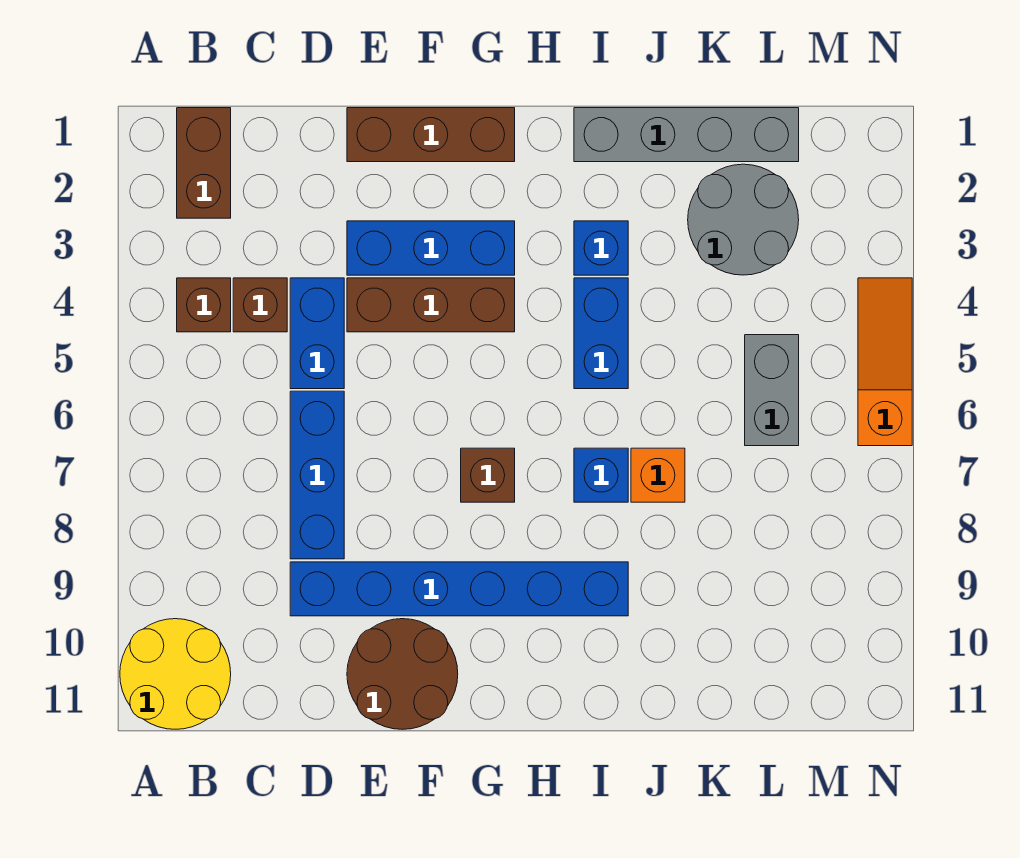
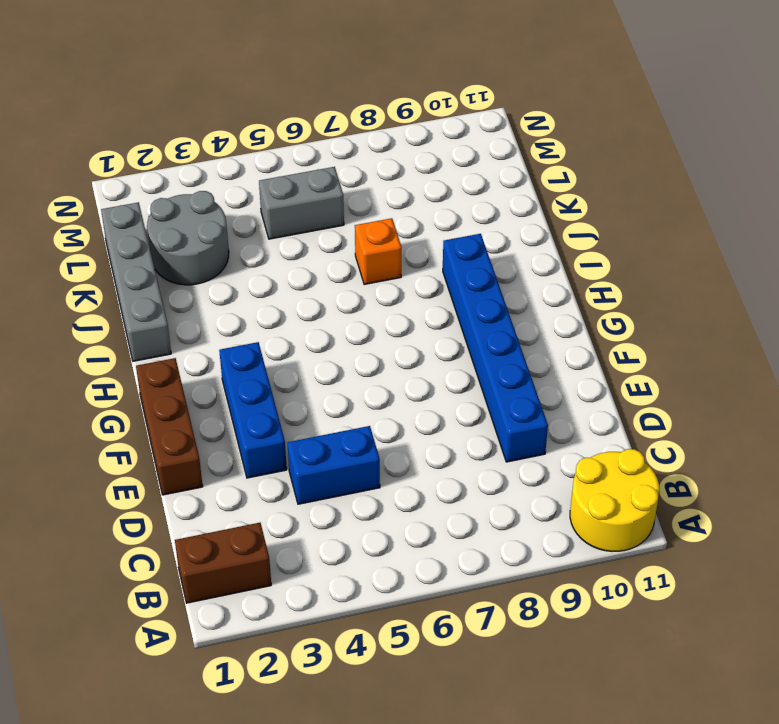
none -> brown 1x1 brick [177,278,231,332]
none -> brown 1x1 brick [233,278,287,332]
none -> blue 1x3 brick [290,391,344,559]

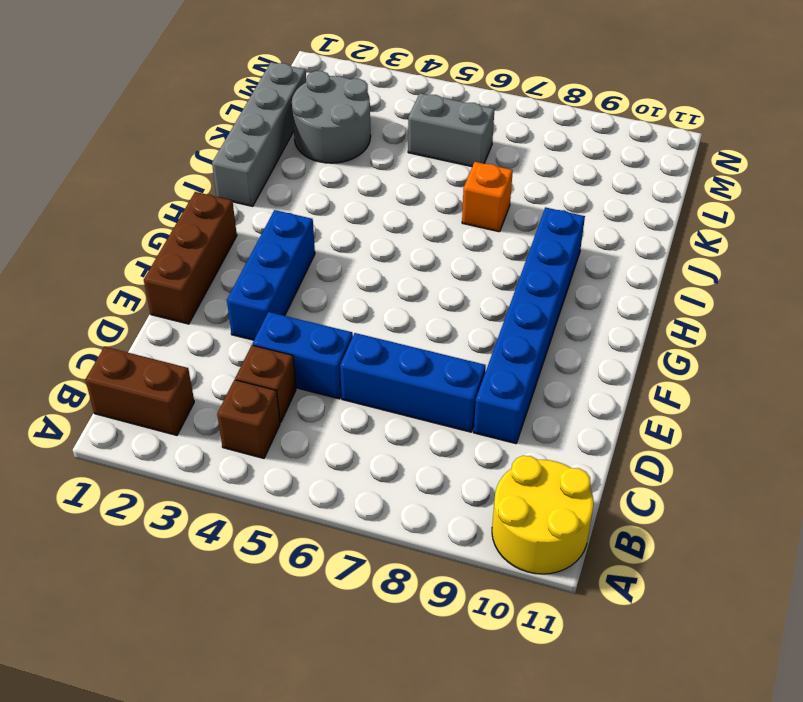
none -> brown 1x3 brick [347,278,515,332]
none -> brown 2x2 round brick [347,619,458,729]
none -> brown 1x1 brick [461,448,515,502]

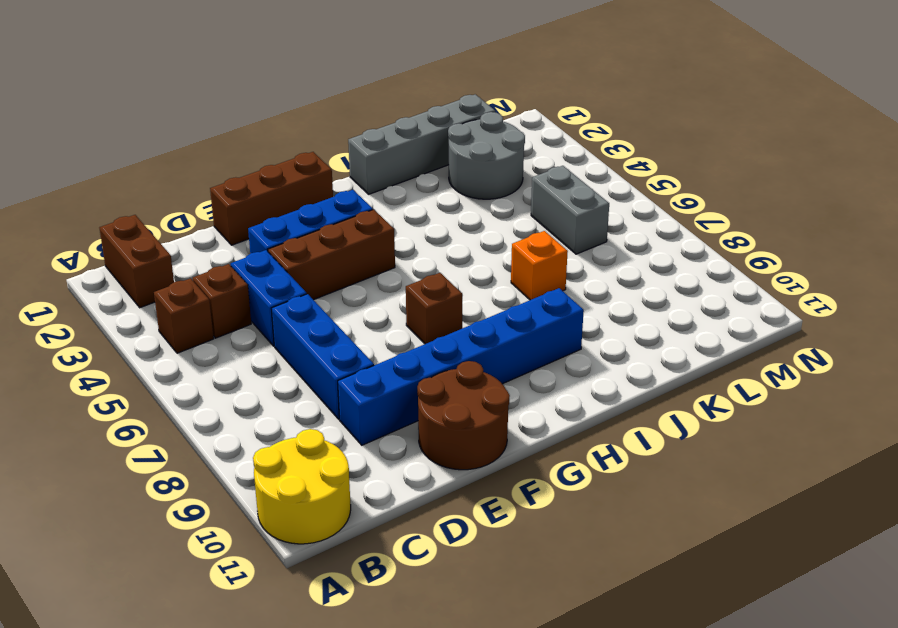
none -> blue 1x1 brick [574,221,628,275]
none -> blue 1x2 brick [574,278,628,389]
none -> blue 1x1 brick [574,448,628,502]

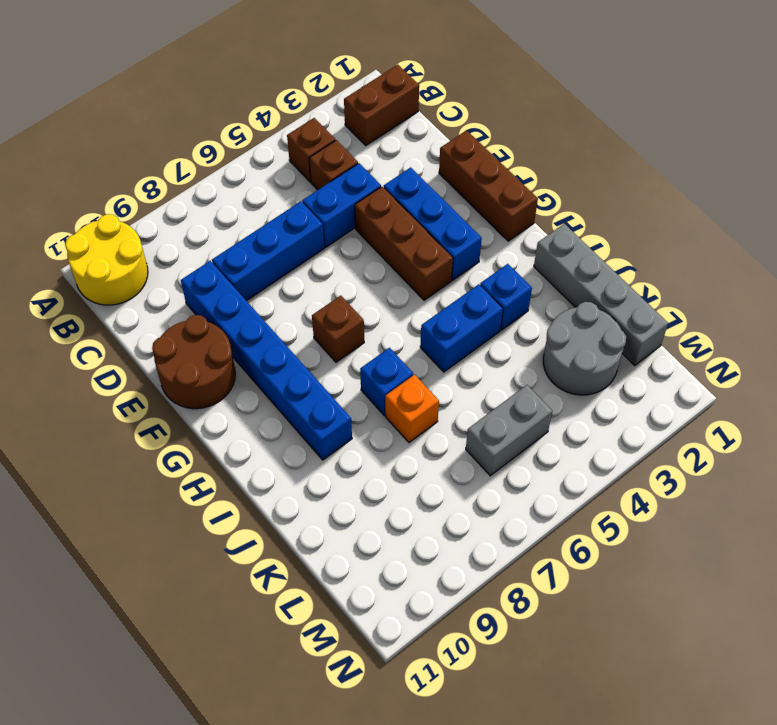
none -> orange 1x3 slope [858,278,912,446]

